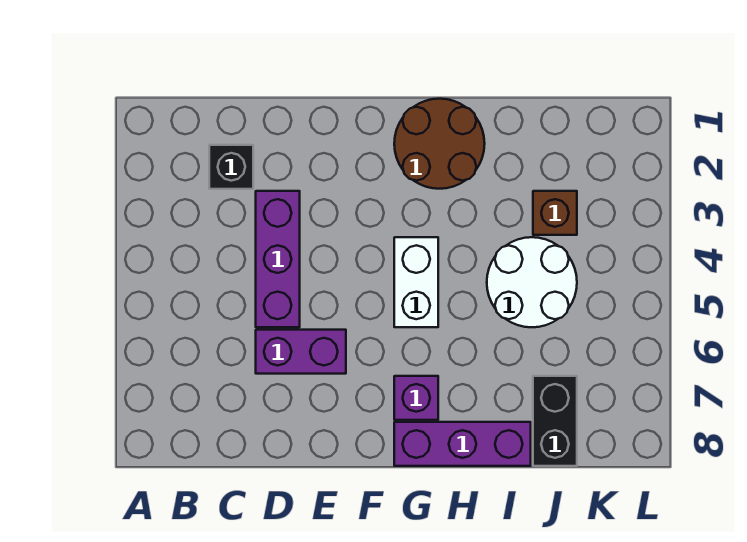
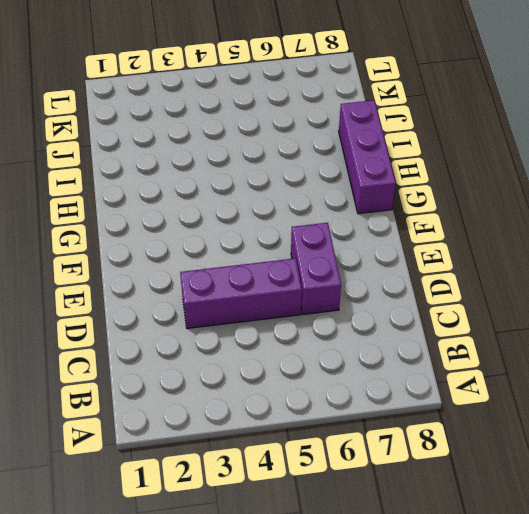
none -> black 1x1 brick [209,145,253,189]
none -> brown 2x2 round brick [394,99,485,189]

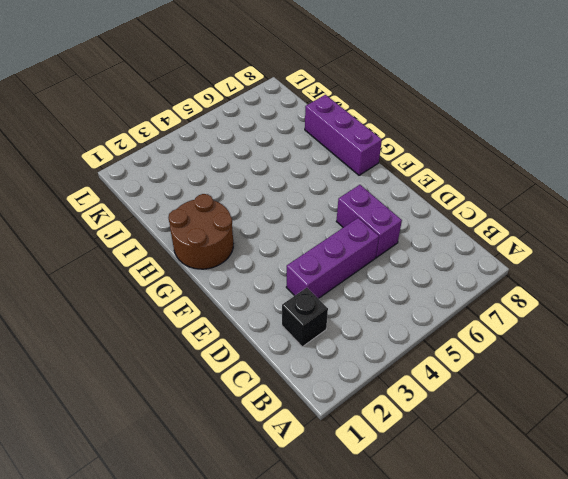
none -> white 1x2 brick [394,237,438,327]
none -> purple 1x1 brick [394,376,438,420]

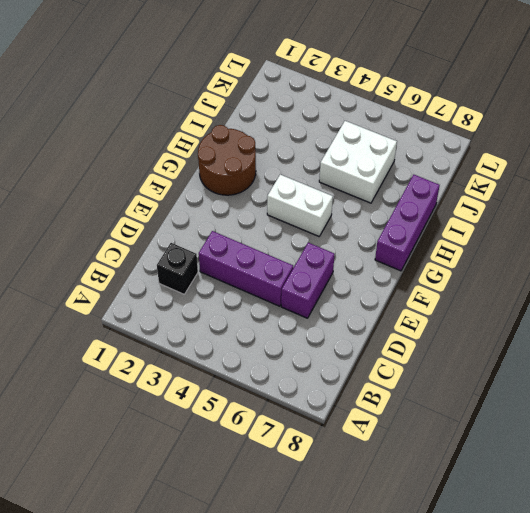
white 2x2 brick [319,121,397,203] -> white 2x2 round brick [487,237,577,327]
none -> purple 1x1 brick [394,376,438,420]
none -> brown 1x1 brick [533,191,577,235]

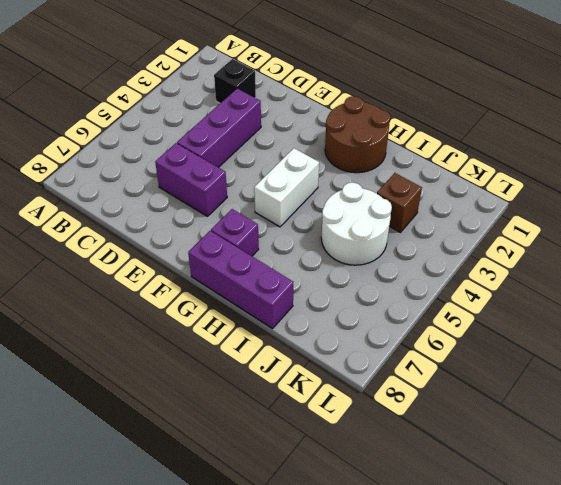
none -> black 1x2 brick [533,376,577,466]

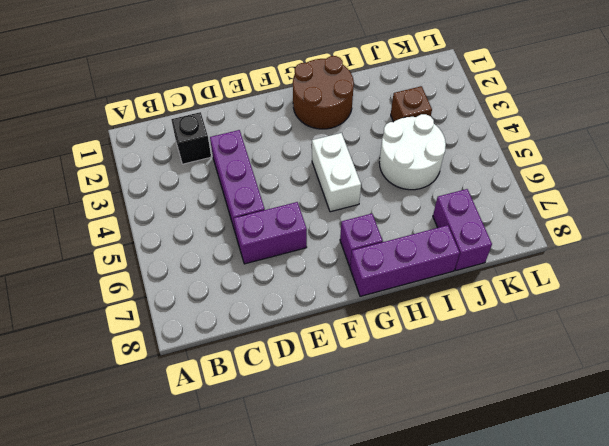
purple 1x2 brick [433,189,492,270] -> black 1x2 brick [533,376,577,466]

